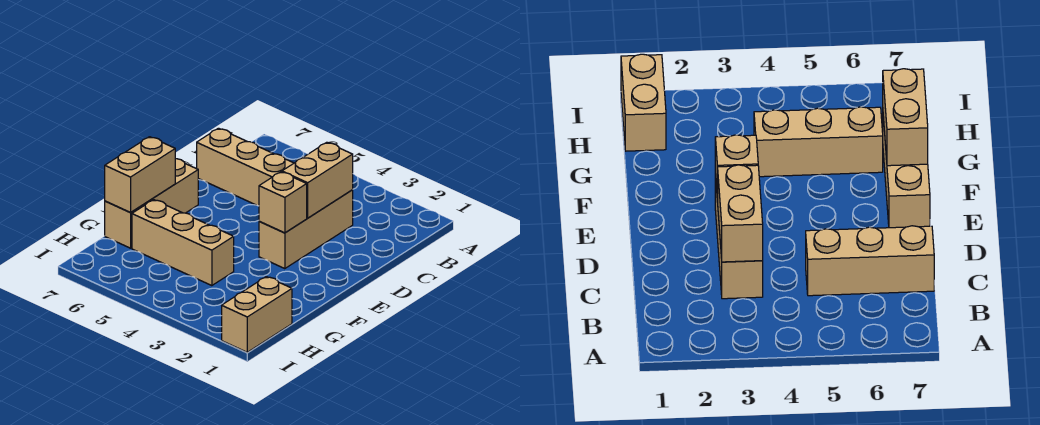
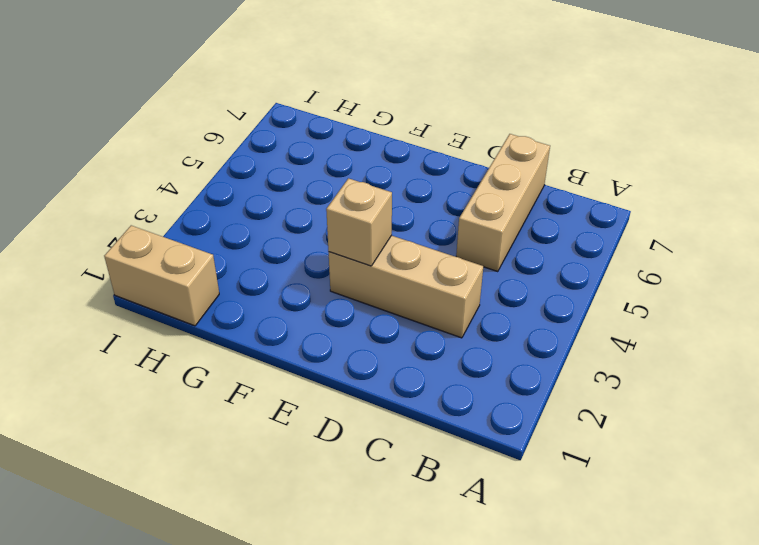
none -> tan 1x3 brick [105,159,198,248]
none -> tan 1x3 brick [132,200,234,286]

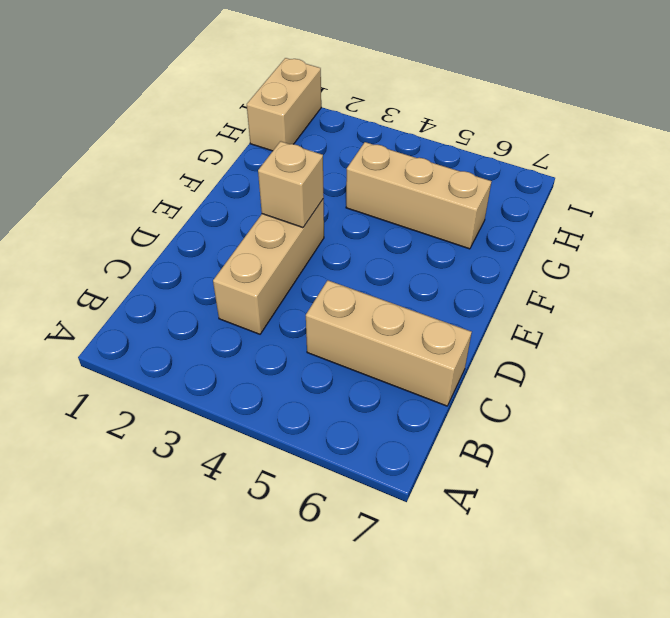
none -> tan 1x3 brick [105,159,198,248]
none -> tan 1x2 brick [282,142,353,218]

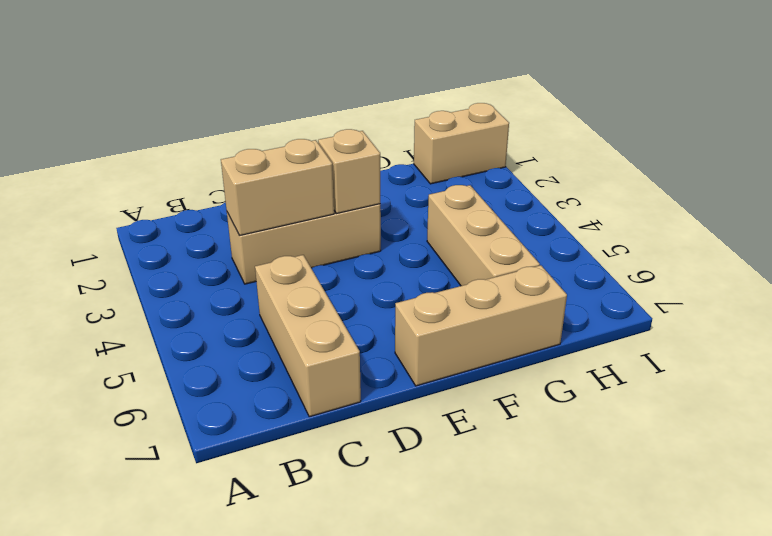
none -> tan 1x2 brick [105,137,175,213]

